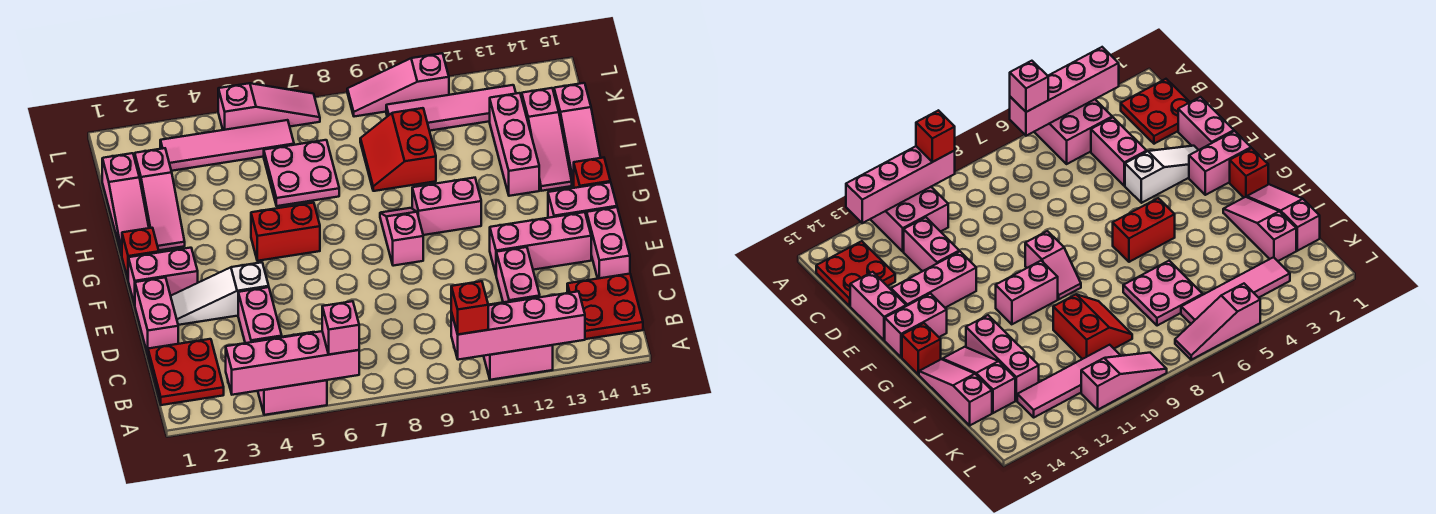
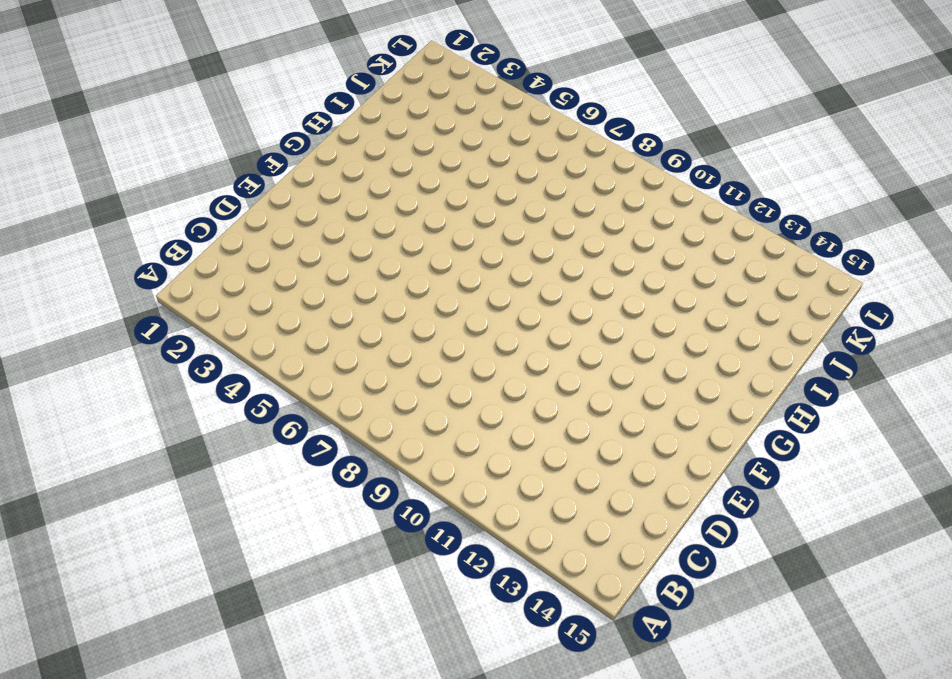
none -> pink 2x2 brick [252,332,327,415]
none -> pink 2x2 brick [484,297,553,380]
none -> red 2x2 plate [148,339,224,405]
none -> red 2x2 plate [567,274,643,339]

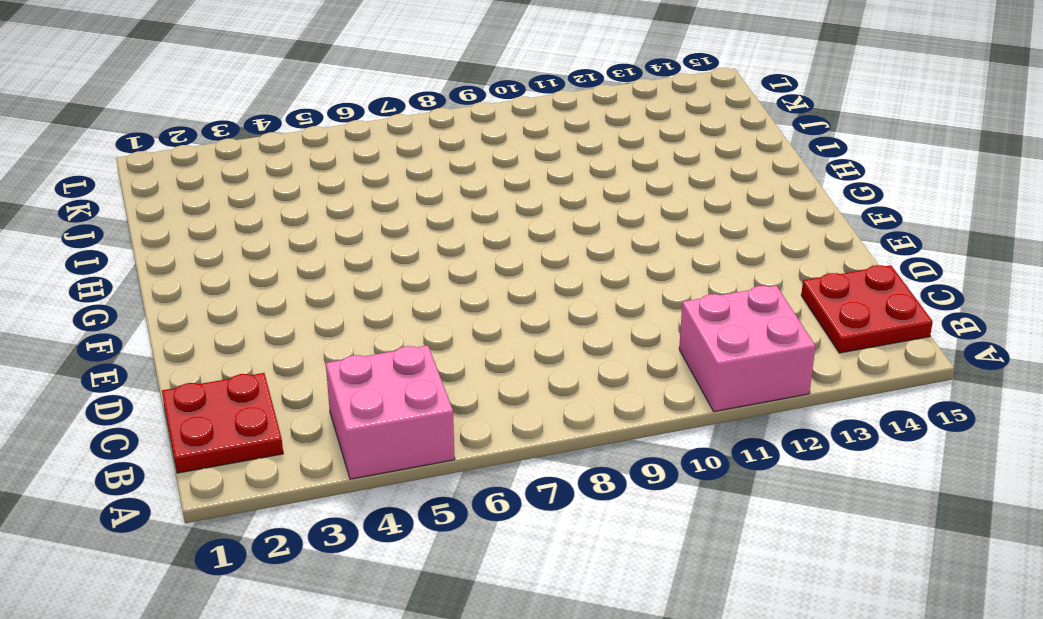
none -> pink 1x2 brick [238,287,282,343]
none -> pink 1x2 brick [496,247,540,302]
none -> pink 1x2 brick [135,278,178,354]
none -> pink 1x2 brick [587,207,630,279]

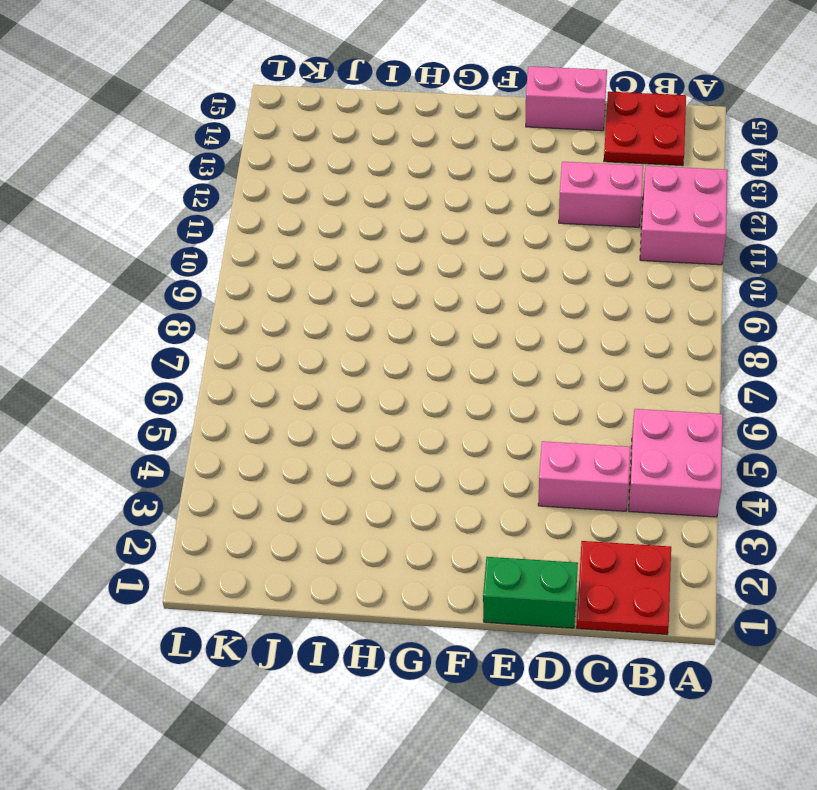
green 1x2 brick [483,557,578,628] -> pink 1x2 brick [135,278,178,354]
none -> white 1x3 slope [171,262,269,325]
none -> pink 1x3 brick [490,212,591,273]
none -> pink 1x2 brick [128,248,198,305]
none -> pink 1x2 slope [380,208,423,266]

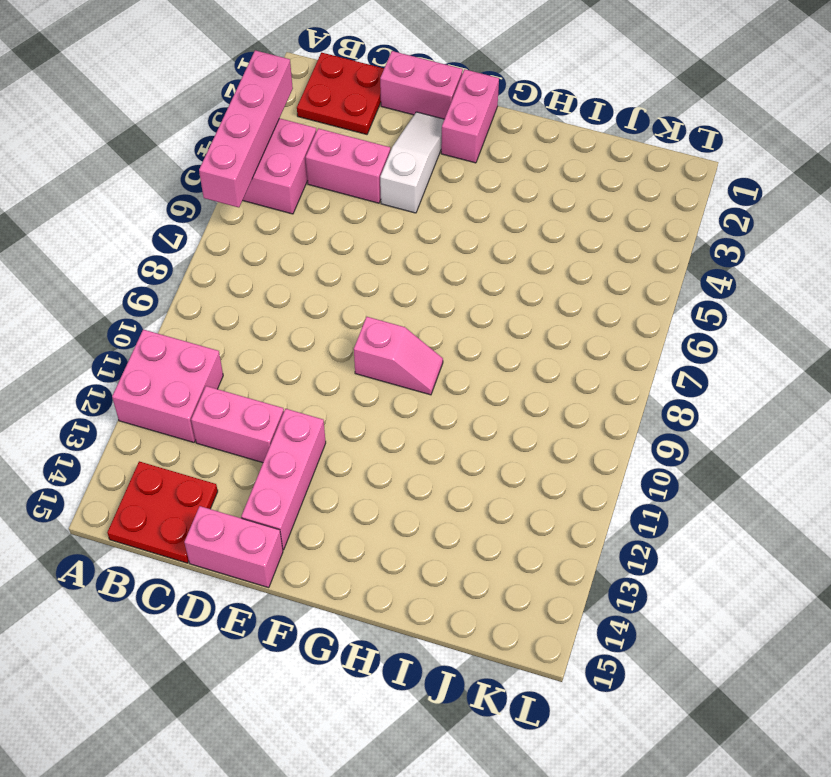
none -> pink 1x2 brick [548,182,617,218]
none -> red 1x1 brick [122,228,159,279]
none -> red 1x2 brick [251,203,320,261]
none -> pink 1x2 brick [412,178,481,235]

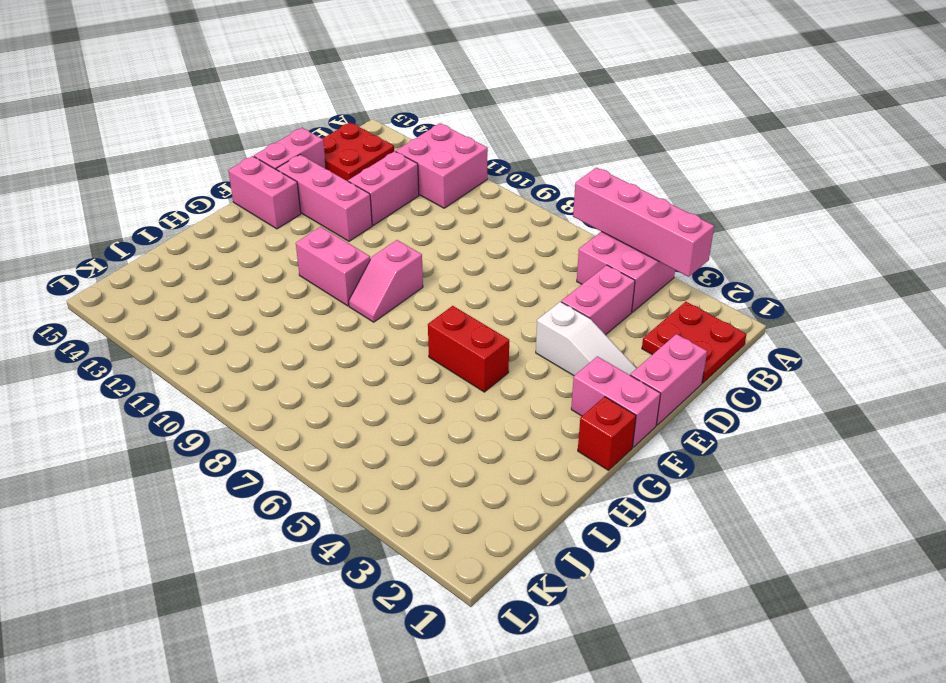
none -> red 1x1 brick [573,158,610,188]
none -> pink 1x3 slope [102,153,149,255]
none -> pink 1x3 slope [135,148,185,250]
none -> pink 1x3 brick [490,93,539,196]

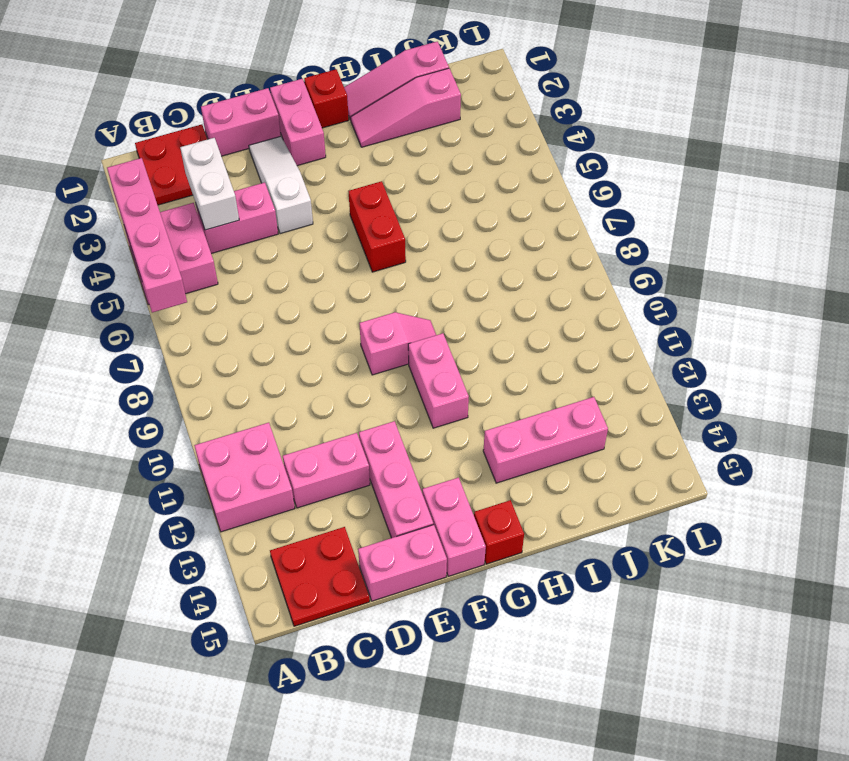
white 1x2 brick [180,138,239,230] -> none
none -> pink 1x3 slope [522,88,572,191]
none -> pink 1x3 slope [554,83,600,186]
none -> pink 2x2 plate [264,140,339,206]
none -> red 2x2 slope [360,108,436,191]

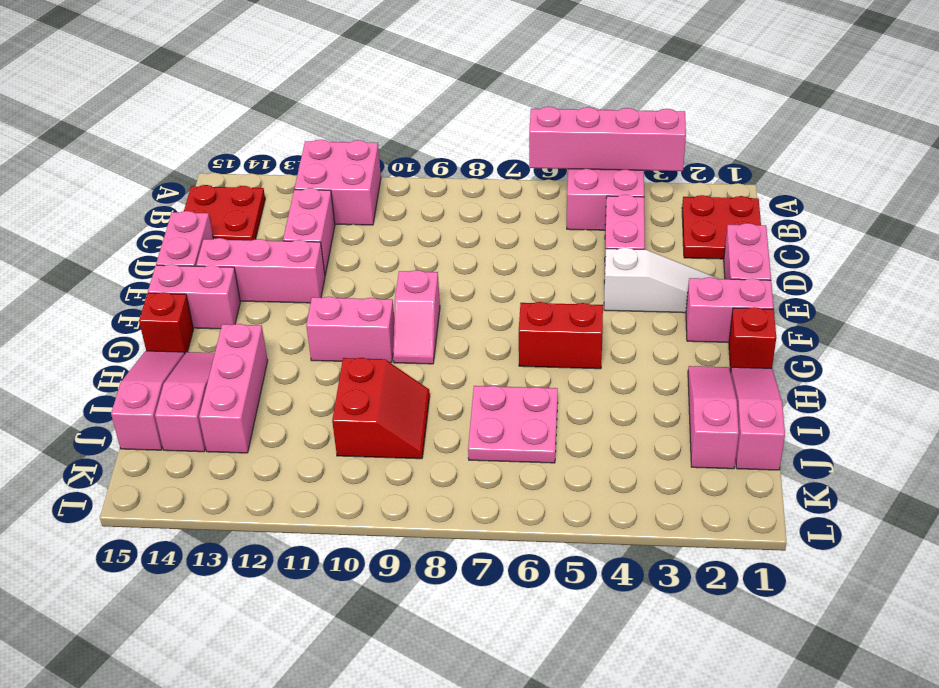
none -> pink 1x4 tile [160,120,294,171]
none -> pink 1x4 tile [386,85,516,131]
none -> pink 1x3 slope [218,83,320,130]
none -> pink 1x3 slope [347,53,449,117]

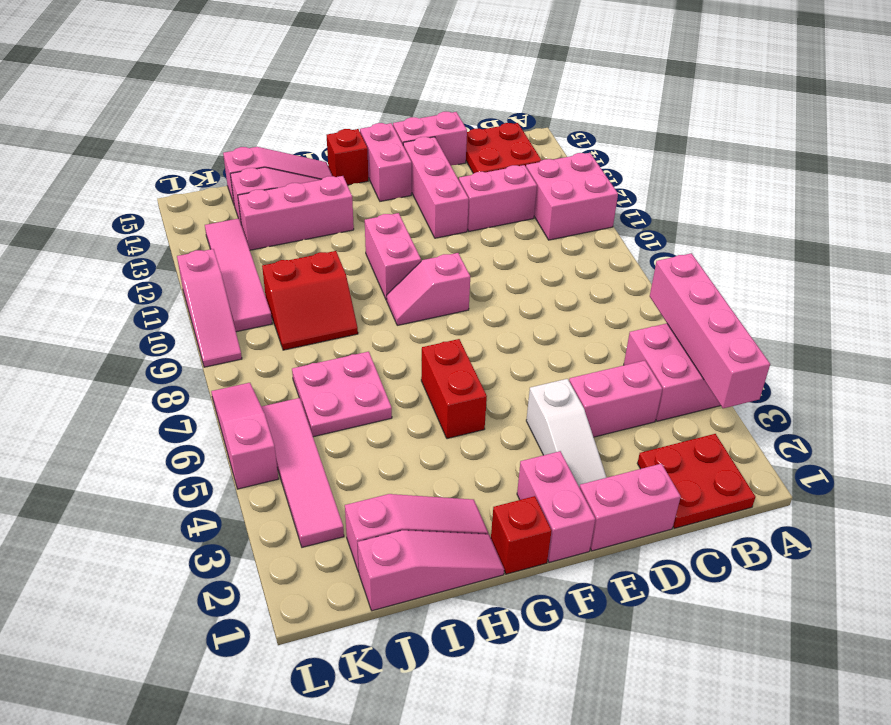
none -> pink 1x4 brick [451,291,585,360]
none -> pink 1x1 brick [322,301,359,355]
none -> red 1x1 brick [451,281,488,334]

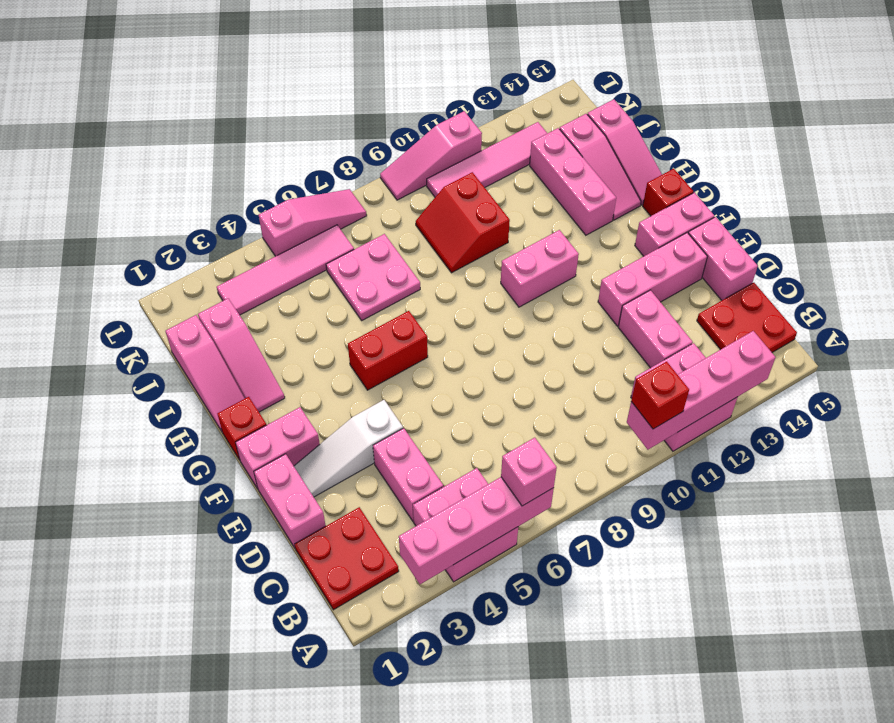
none -> pink 1x2 slope [380,208,423,266]

